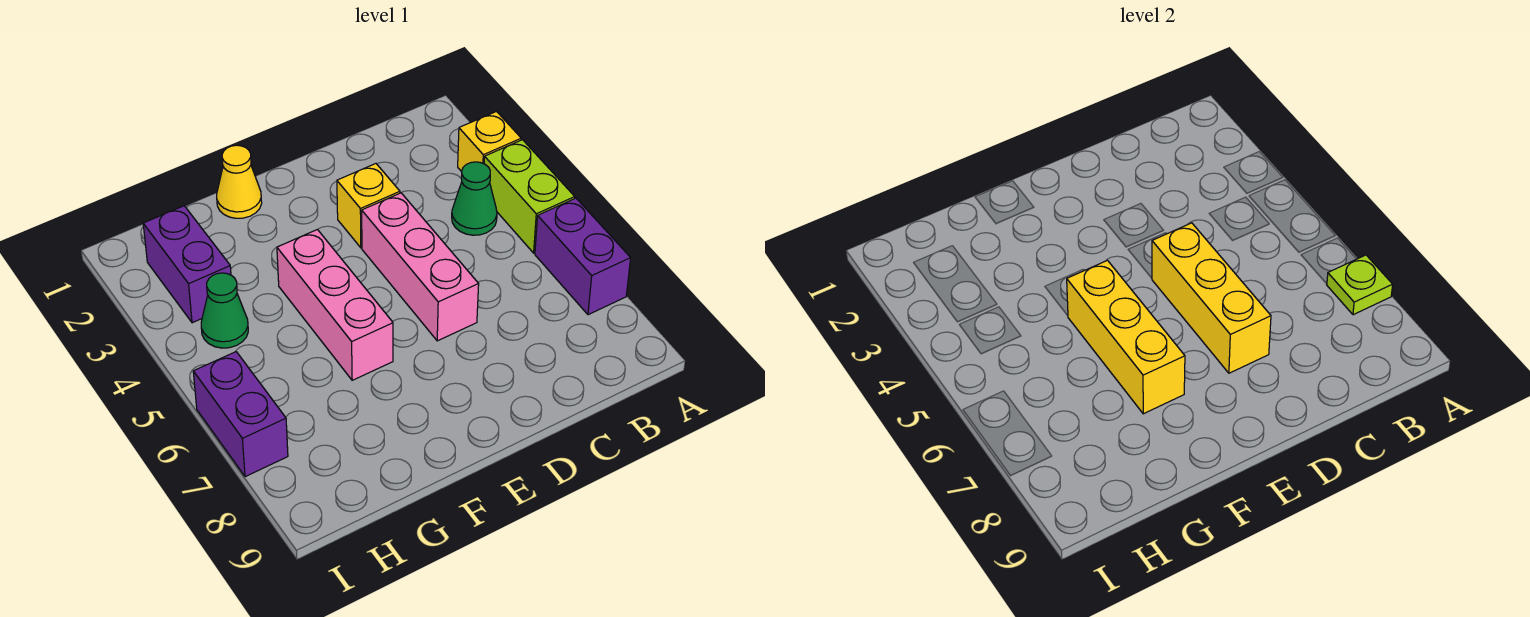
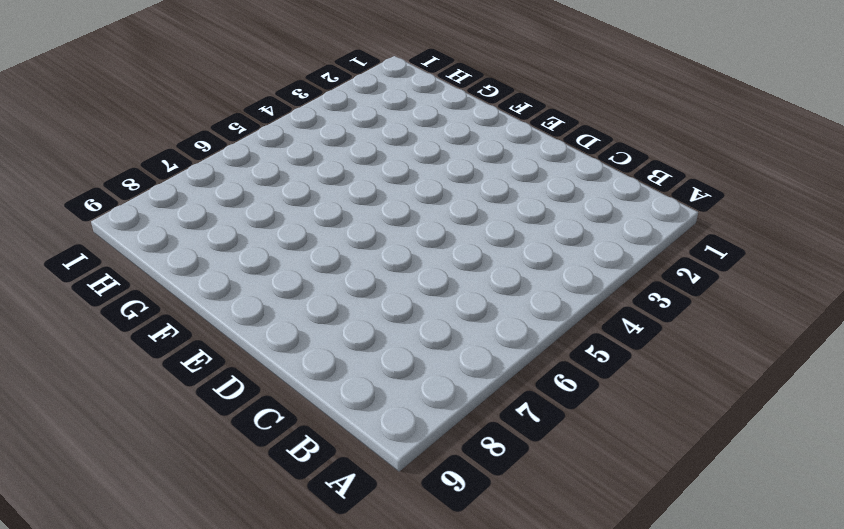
none -> yellow 1x1 brick [458,112,521,172]
none -> lime 1x2 brick [484,140,575,253]
none -> purple 1x2 brick [535,198,631,315]

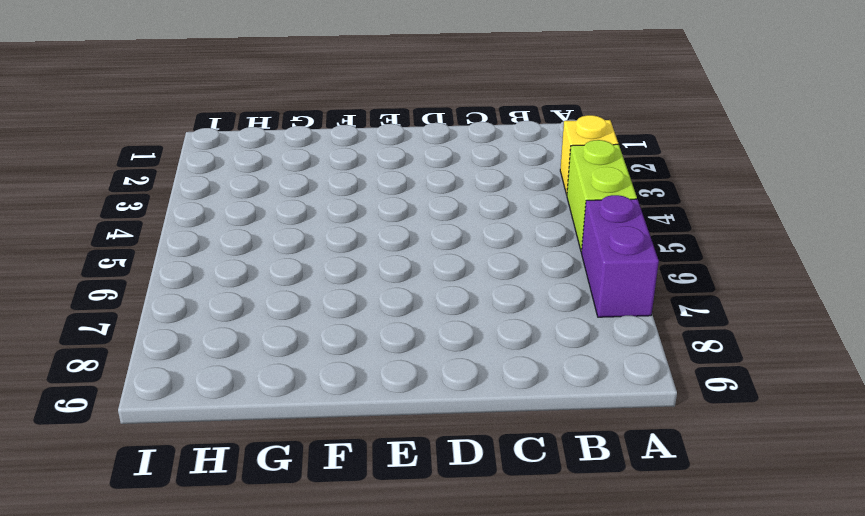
none -> green 1x1 cone [452,162,497,235]
none -> yellow 1x1 brick [337,164,400,248]
none -> pink 1x3 brick [362,193,479,341]

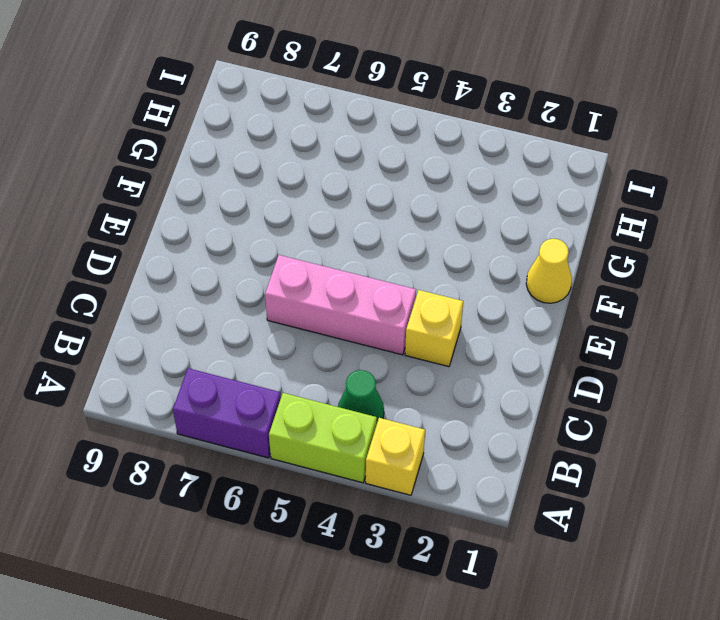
none -> pink 1x3 brick [277,229,393,380]
none -> purple 1x2 brick [143,206,231,323]
none -> green 1x1 cone [201,273,248,348]

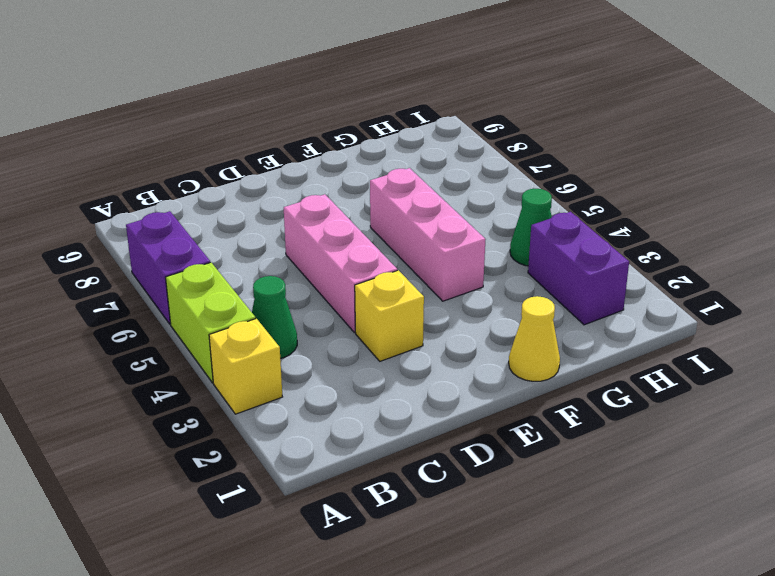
none -> purple 1x2 brick [193,352,288,477]
none -> lime 1x1 plate [1327,255,1393,315]
none -> yellow 1x3 brick [1152,223,1271,373]

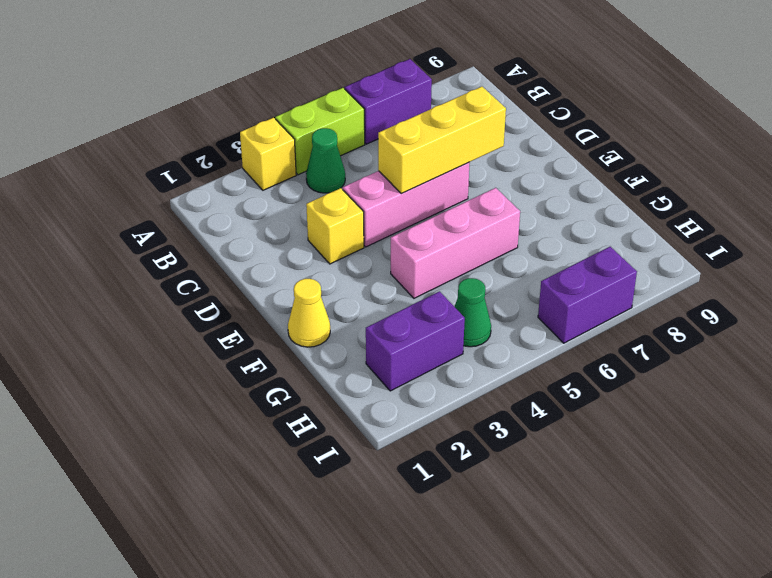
none -> lime 1x1 plate [1327,255,1393,315]
none -> yellow 1x3 brick [1067,260,1185,414]

